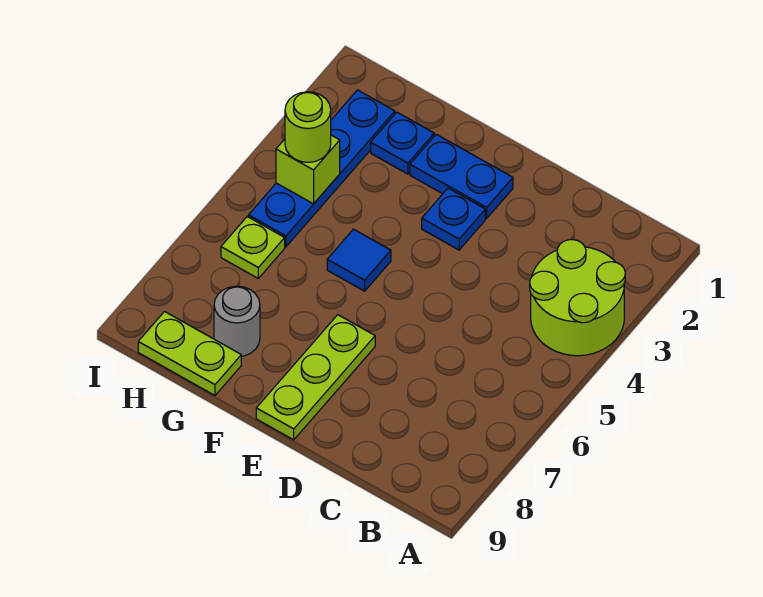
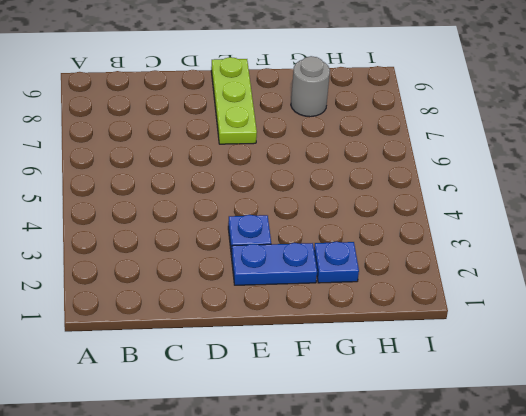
none -> lime 2x2 round brick [530,240,625,356]
none -> blue 1x1 tile [327,229,391,291]
none -> lime 1x2 plate [138,312,241,395]

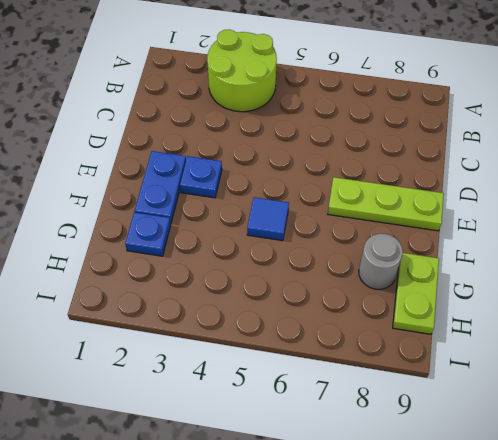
none -> blue 1x4 plate [248,90,395,247]
none -> lime 1x1 plate [221,217,285,278]
none -> lime 1x1 brick [276,135,340,204]

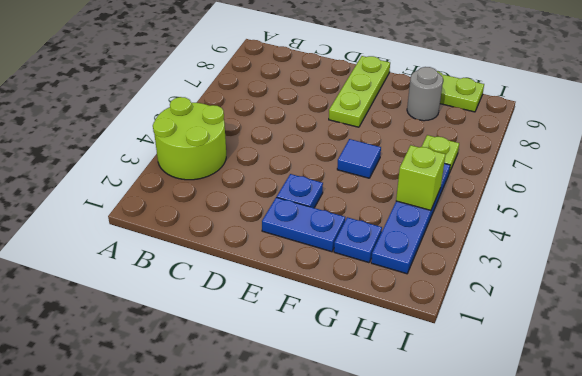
none -> lime 1x1 round brick [285,92,331,162]

